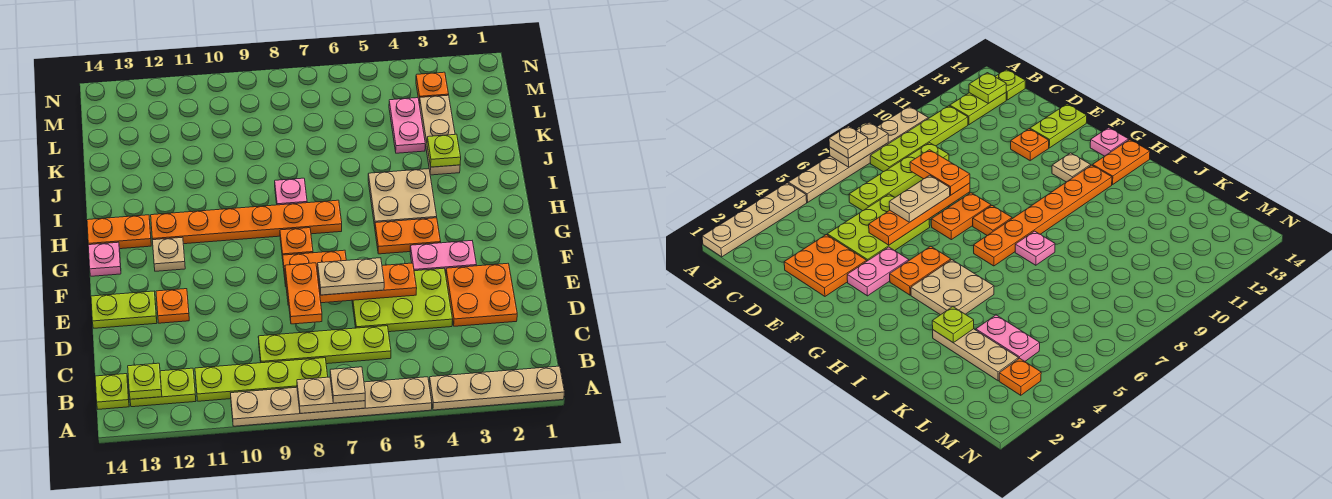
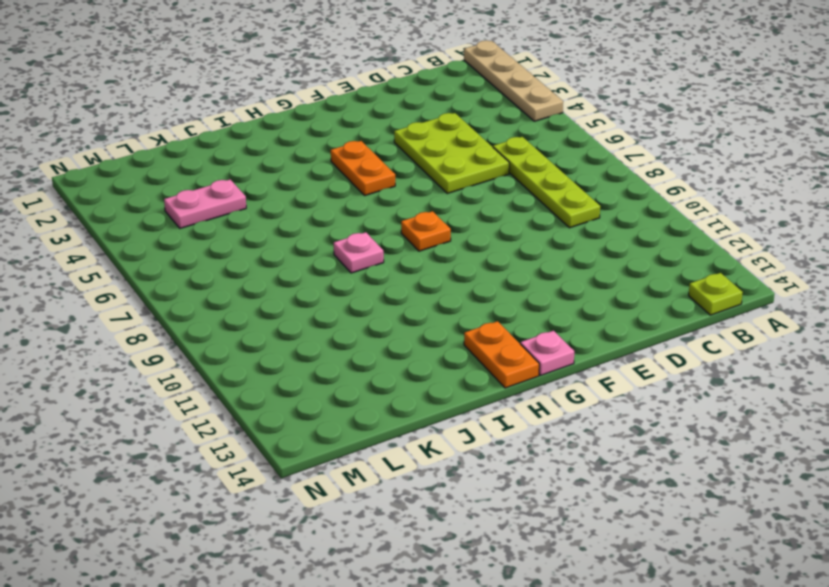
none -> tan 1x6 plate [231,377,432,426]
none -> lime 1x4 plate [195,358,328,401]
none -> lime 1x2 plate [130,368,196,407]
none -> orange 2x2 plate [446,263,517,326]

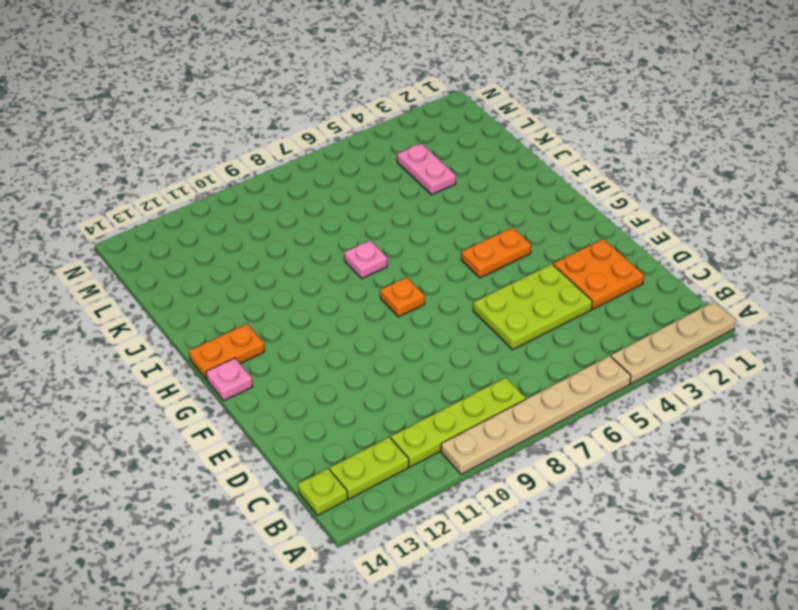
none -> lime 1x4 plate [258,326,391,364]
none -> orange 1x1 plate [156,289,189,323]
none -> lime 1x2 plate [91,291,157,328]
none -> pink 1x2 plate [410,241,476,273]

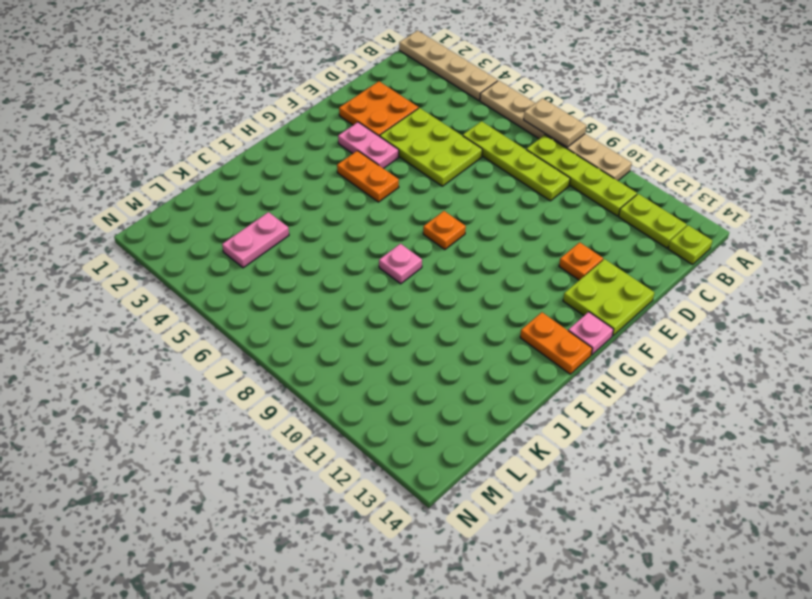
lime 2x2 plate [563,259,654,336] -> lime 1x2 plate [91,291,157,328]
none -> orange 1x2 plate [283,250,346,286]
none -> tan 1x1 plate [152,237,185,271]
none -> tan 2x2 plate [368,169,437,226]
none -> orange 1x6 plate [151,200,342,244]

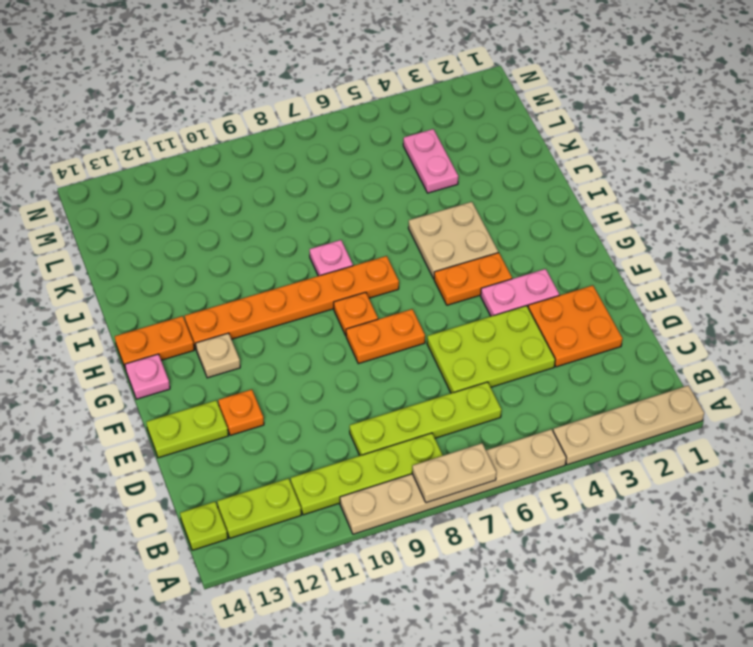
none -> tan 1x3 plate [419,95,460,175]
none -> orange 1x1 plate [416,72,449,104]
none -> lime 1x1 plate [128,363,162,399]
none -> orange 1x4 plate [285,263,417,305]

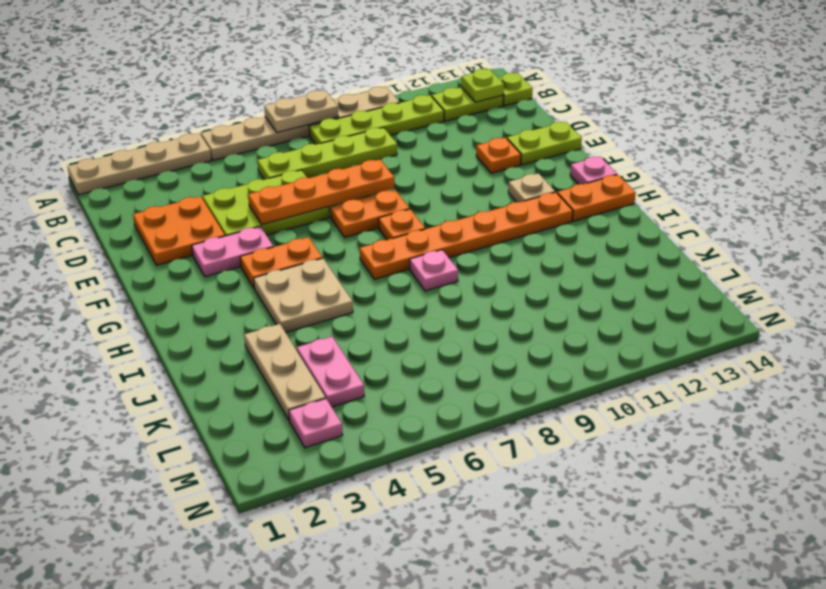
pink 1x1 plate [289,399,342,448] -> orange 1x1 plate [416,72,449,104]
none -> lime 1x1 plate [427,134,461,167]
none -> tan 1x1 plate [330,367,365,403]
none -> orange 1x2 plate [285,263,322,324]
none -> tan 1x2 plate [318,258,384,295]

